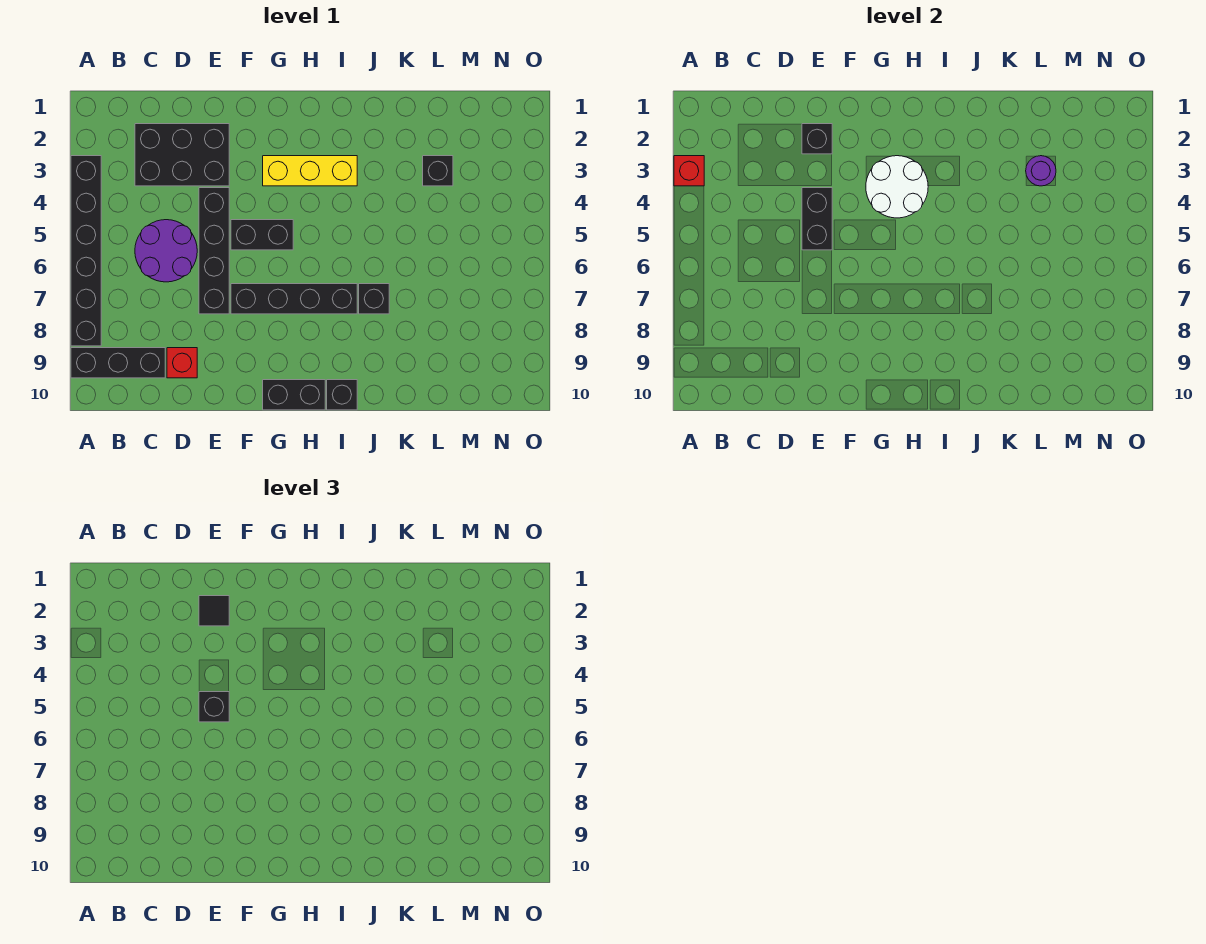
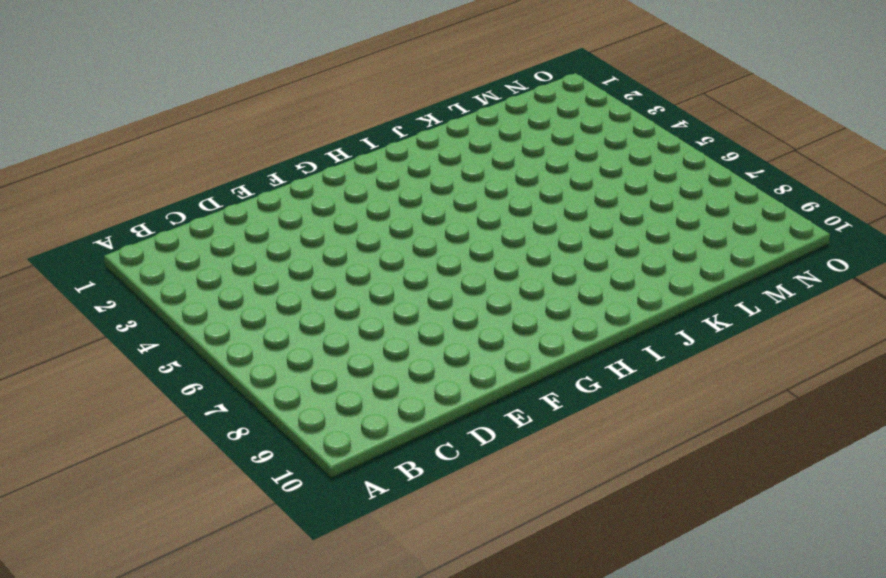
none -> black 1x6 brick [71,156,101,346]
none -> black 1x3 brick [71,348,165,378]
none -> black 2x3 brick [135,124,229,186]

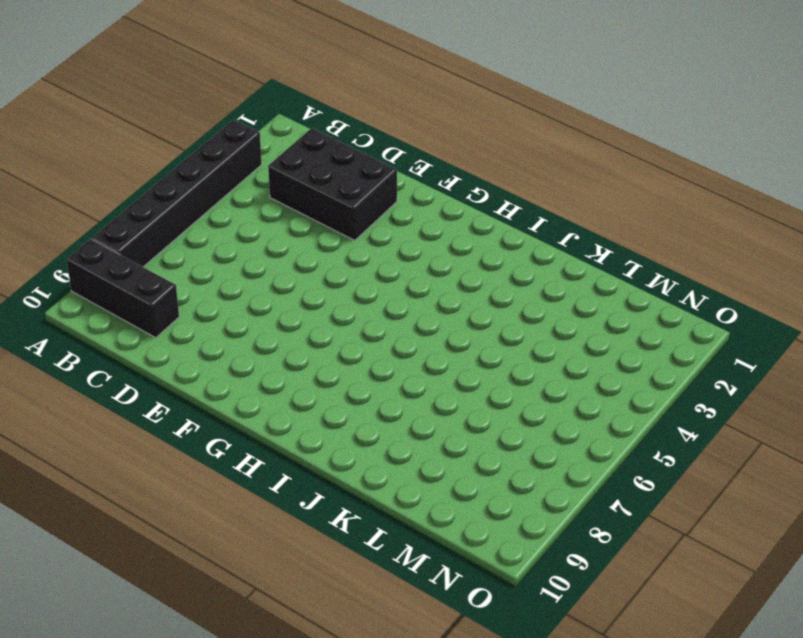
none -> purple 2x2 round brick [135,220,197,282]
none -> red 1x1 brick [167,348,197,378]
none -> black 1x4 brick [199,188,229,314]

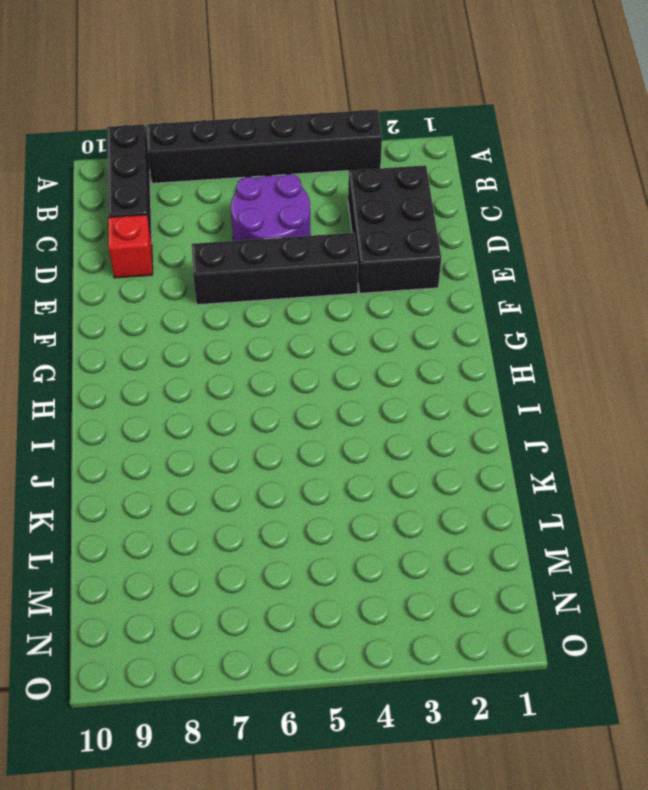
none -> black 1x2 brick [231,220,293,250]
none -> black 1x4 brick [231,284,357,314]
none -> yellow 1x3 brick [263,156,357,186]

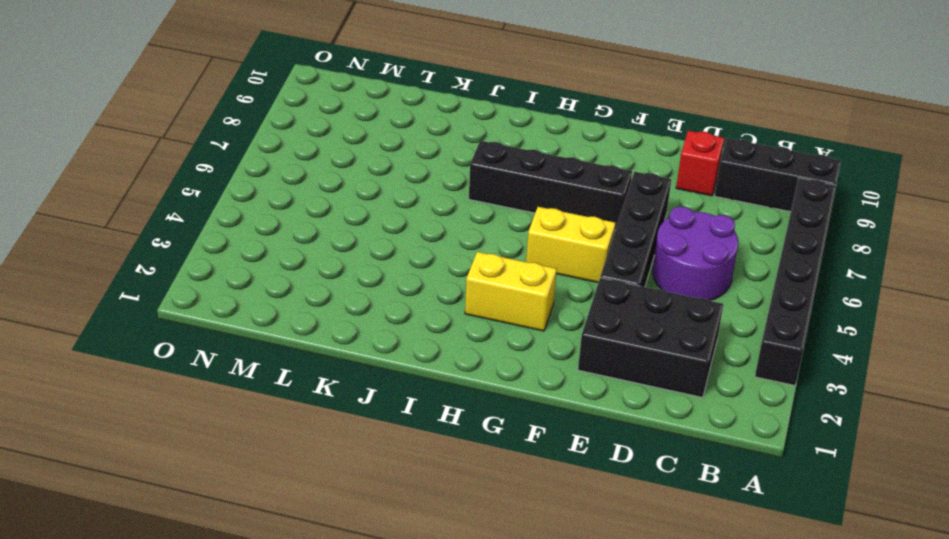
yellow 1x2 brick [526,207,616,282] -> black 1x2 brick [231,220,293,250]
yellow 1x2 brick [465,252,557,331] -> yellow 1x3 brick [263,156,357,186]
none -> black 1x2 brick [263,380,325,410]
none -> black 1x1 brick [327,380,357,410]
none -> black 1x1 brick [359,284,389,314]

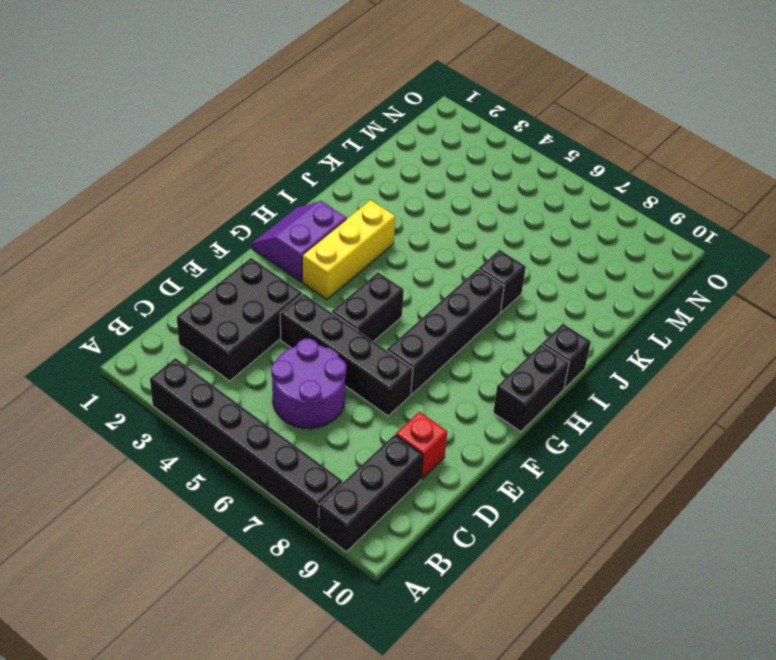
purple 2x2 slope [251,201,347,282] -> none
none -> black 1x1 brick [423,156,453,186]
none -> red 1x1 brick [674,156,704,186]
none -> black 1x1 brick [802,124,832,154]

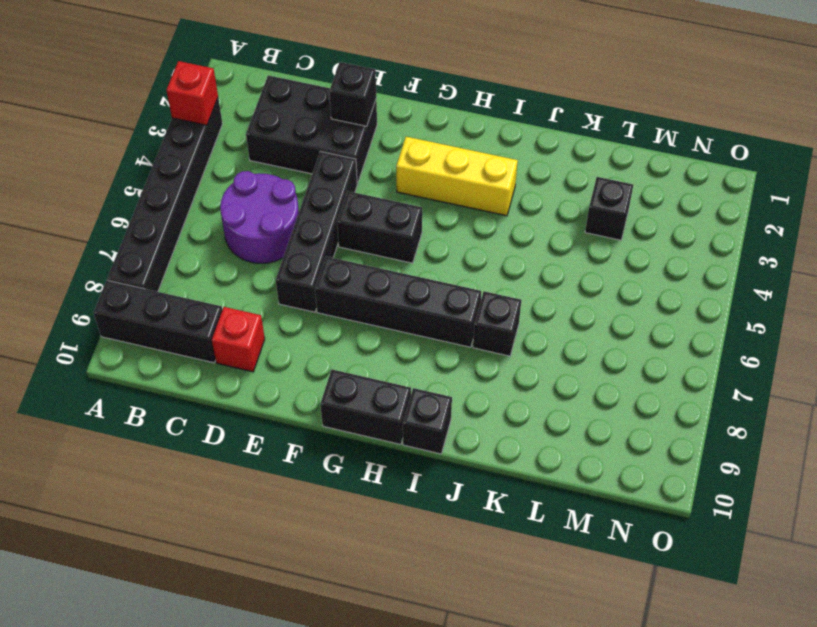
none -> black 1x2 brick [802,188,832,250]
none -> white 2x2 round brick [866,156,928,218]
none -> purple 1x1 round brick [1026,156,1056,186]

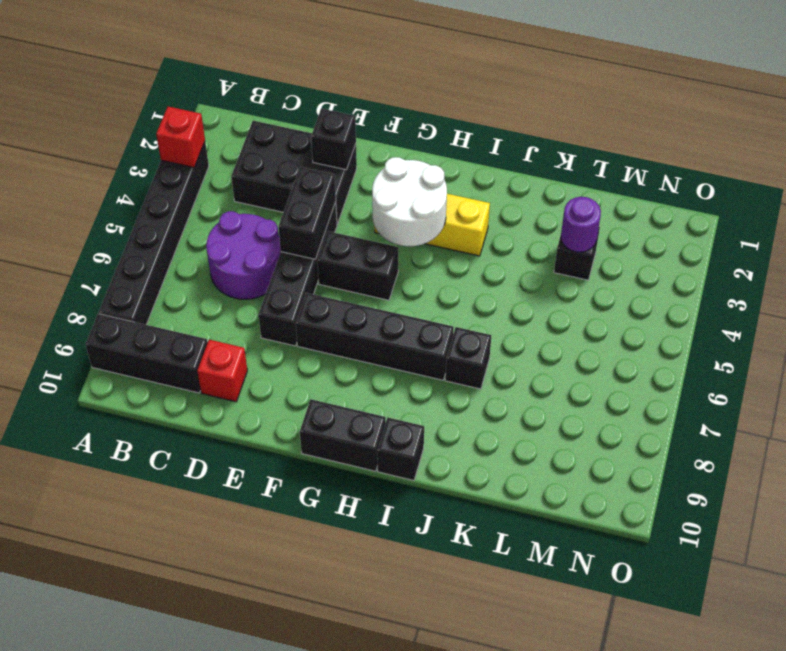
none -> black 1x1 tile [199,596,229,626]
none -> black 1x1 brick [199,692,229,722]

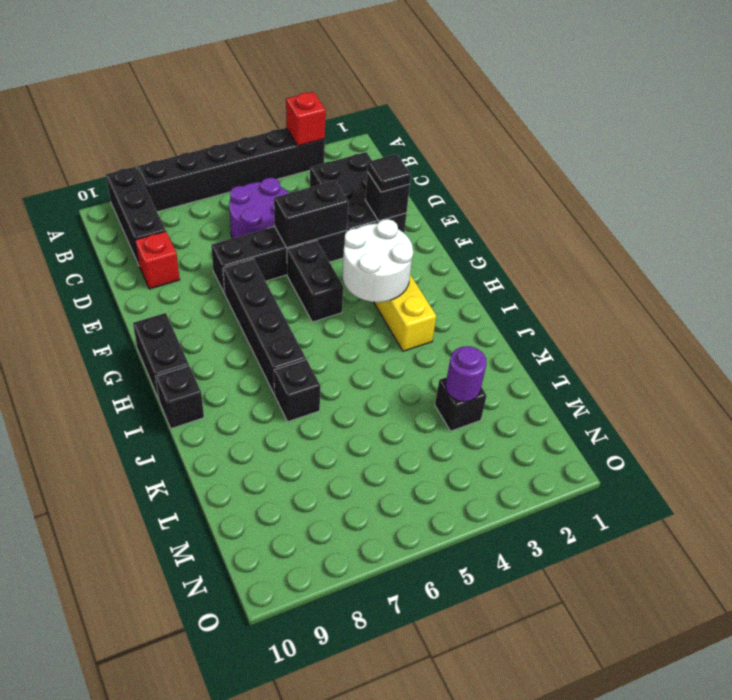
none -> black 1x1 brick [199,692,229,722]

